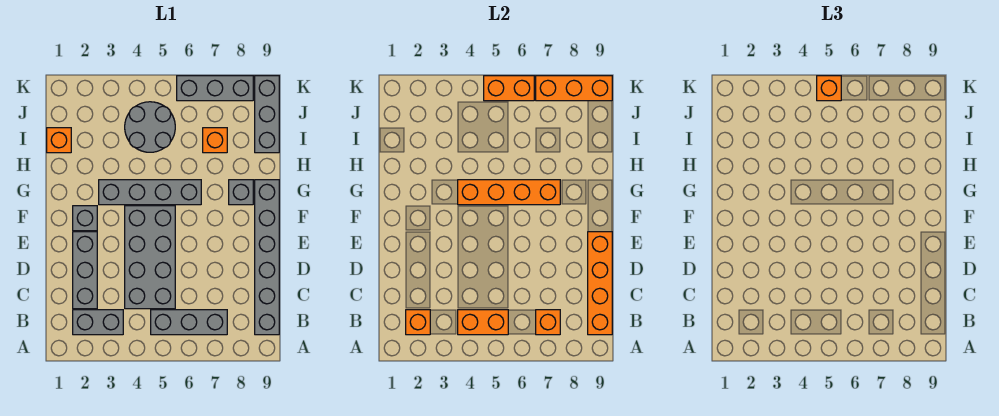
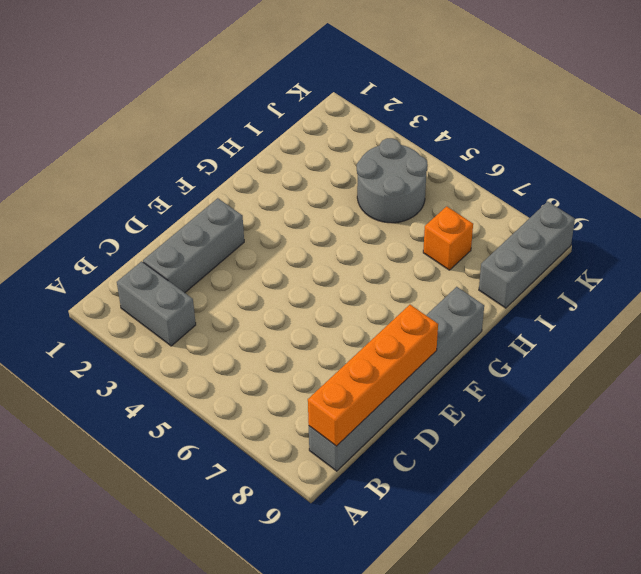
none -> grey 1x3 brick [151,310,227,335]
none -> grey 2x4 brick [125,206,175,309]
none -> grey 1x1 brick [73,206,97,231]

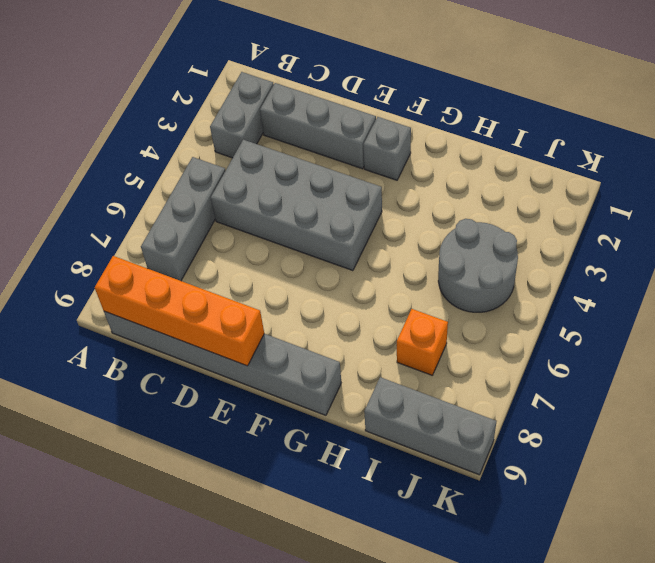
none -> grey 1x4 brick [99,180,201,205]
none -> grey 1x1 brick [229,180,253,205]
none -> orange 1x1 brick [47,128,71,153]

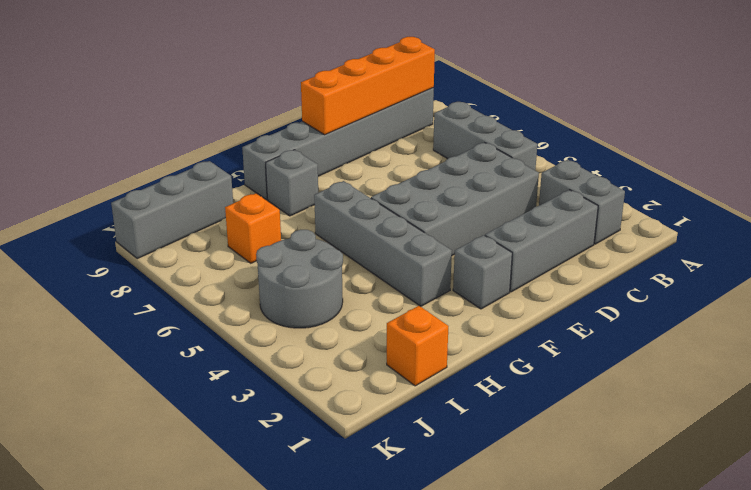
none -> grey 1x3 brick [177,76,253,101]
none -> orange 1x1 brick [406,310,430,335]
none -> orange 1x2 brick [458,310,508,335]

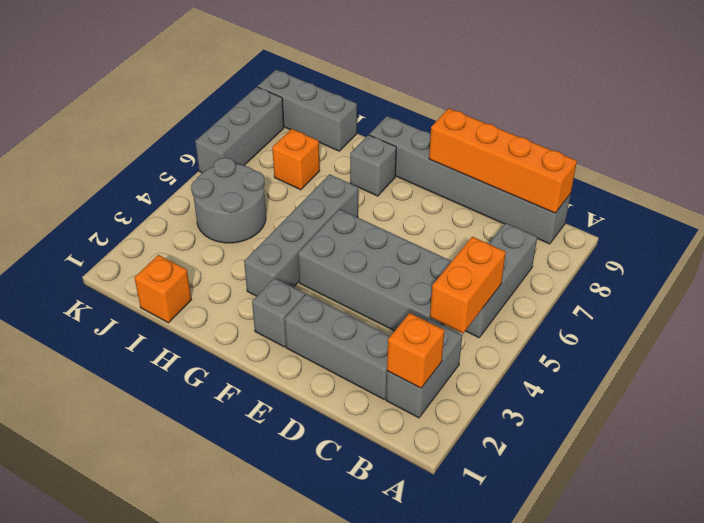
none -> orange 1x1 brick [536,310,560,335]
none -> orange 1x4 brick [458,180,560,205]
none -> orange 1x2 brick [484,76,534,101]

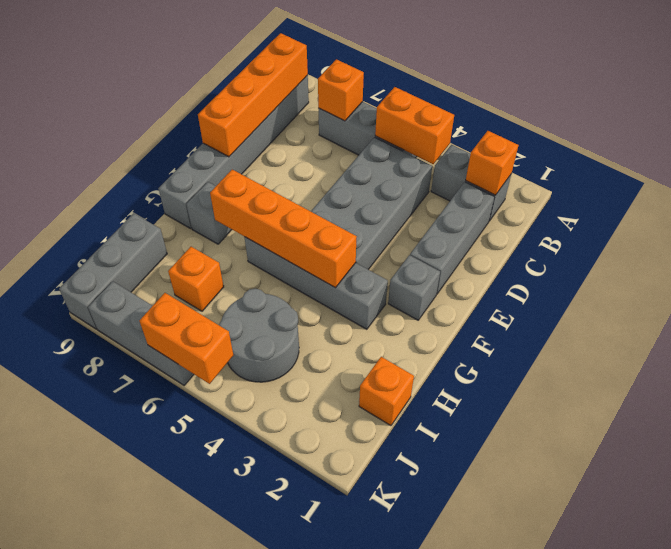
none -> orange 1x3 brick [536,76,612,101]
none -> orange 1x1 brick [817,76,841,101]

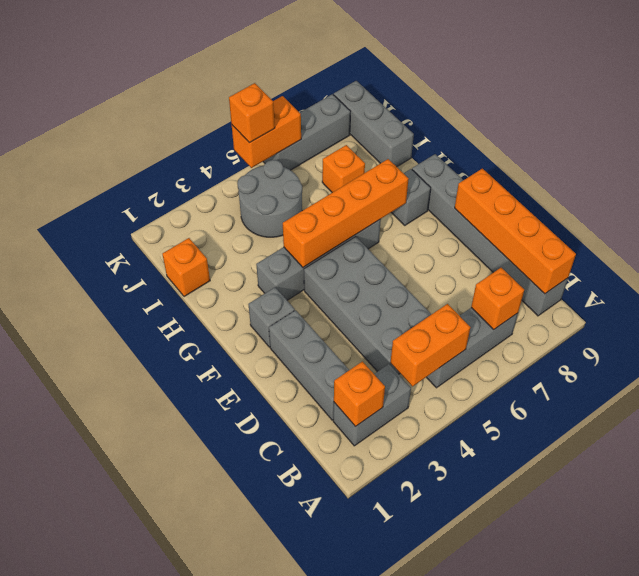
none -> orange 1x3 brick [536,76,612,101]

